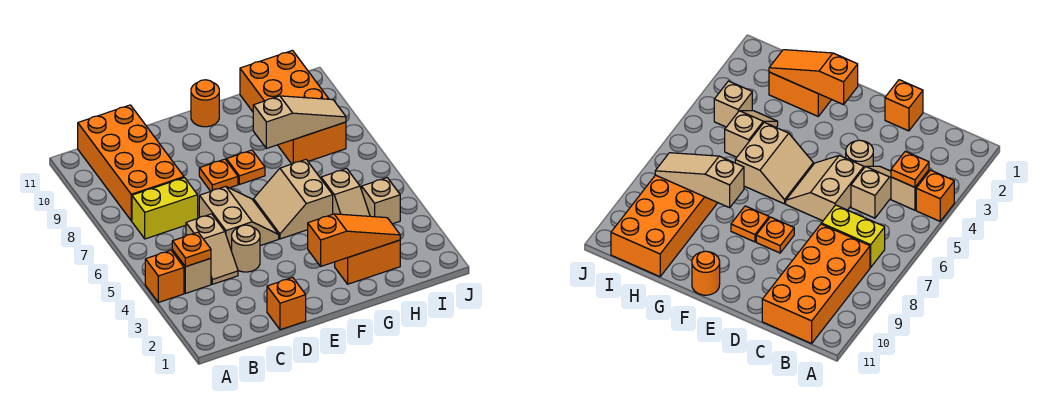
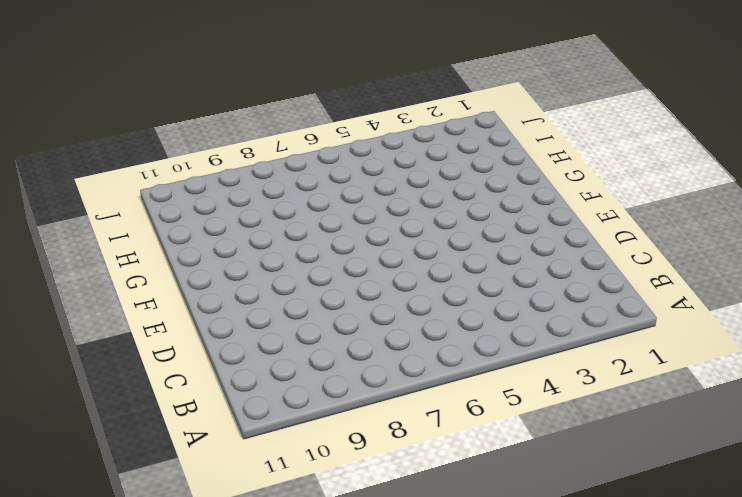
none -> orange 1x1 brick [145,250,184,303]
none -> tan 1x1 brick [172,250,211,293]
none -> yellow 1x2 brick [132,178,198,239]

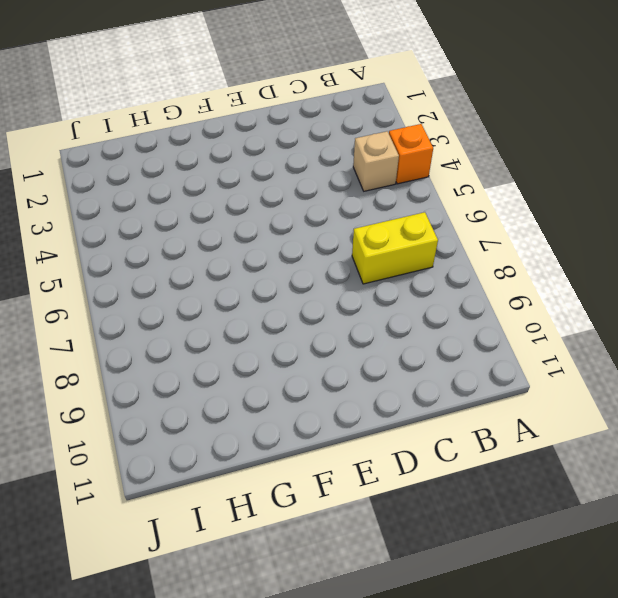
none -> orange 2x4 brick [78,105,184,221]
none -> tan 1x2 slope [186,214,238,284]
none -> orange 1x1 brick [267,277,306,330]

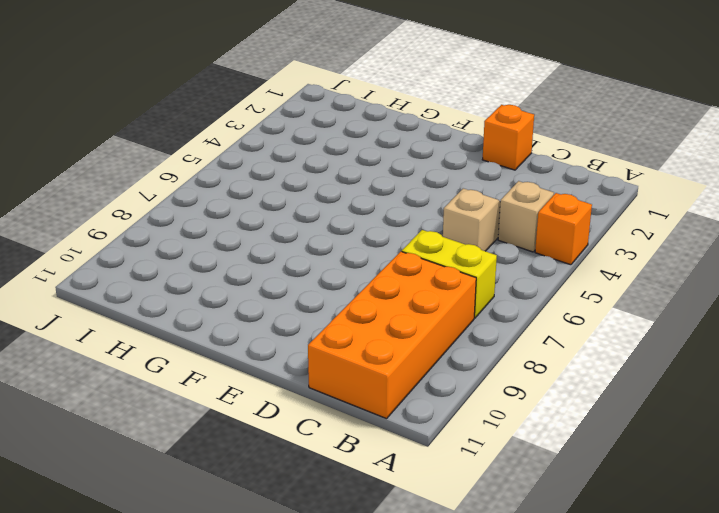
none -> tan 1x1 round brick [232,225,260,272]
none -> tan 2x2 slope [199,186,279,251]
none -> orange 1x1 plate [199,159,238,191]

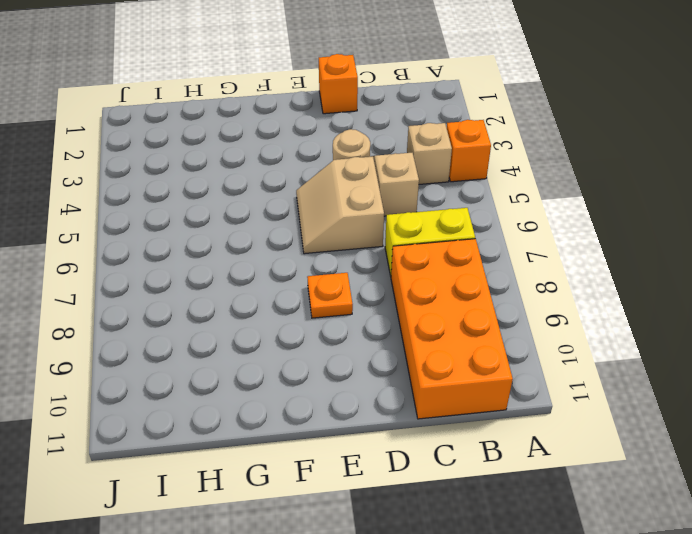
none -> tan 2x2 slope [254,160,333,239]
none -> orange 1x1 plate [226,150,265,184]
none -> orange 1x1 round brick [191,80,219,127]

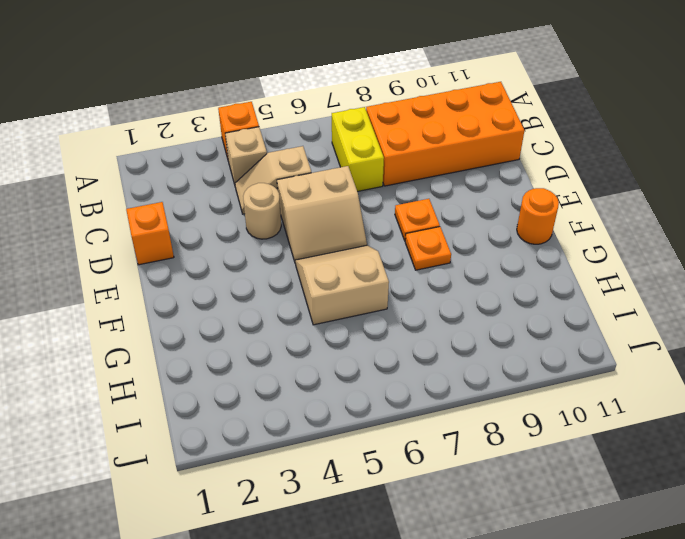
none -> orange 1x2 brick [335,240,400,284]
none -> tan 1x2 slope [321,168,370,216]
none -> orange 2x4 brick [240,50,346,164]

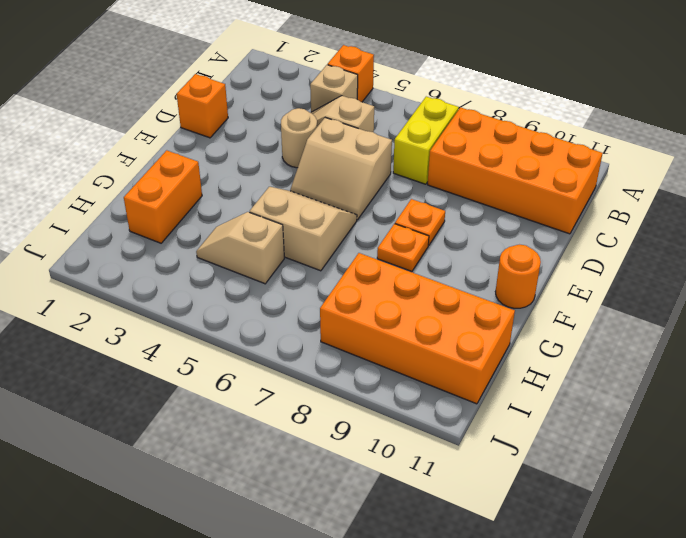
none -> tan 1x1 brick [362,178,400,224]
none -> orange 1x1 plate [172,232,211,267]
none -> orange 1x3 slope [308,214,400,266]

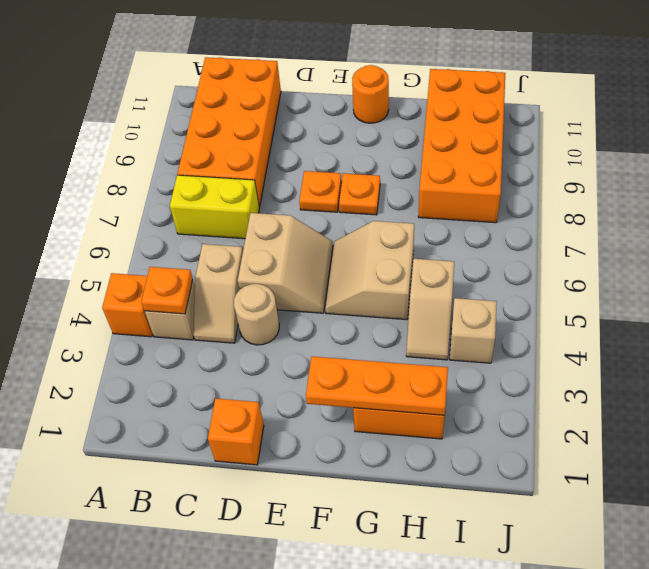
orange 1x3 plate [306,356,448,415] -> orange 1x3 slope [308,214,400,266]
none -> tan 1x3 slope [253,96,346,148]

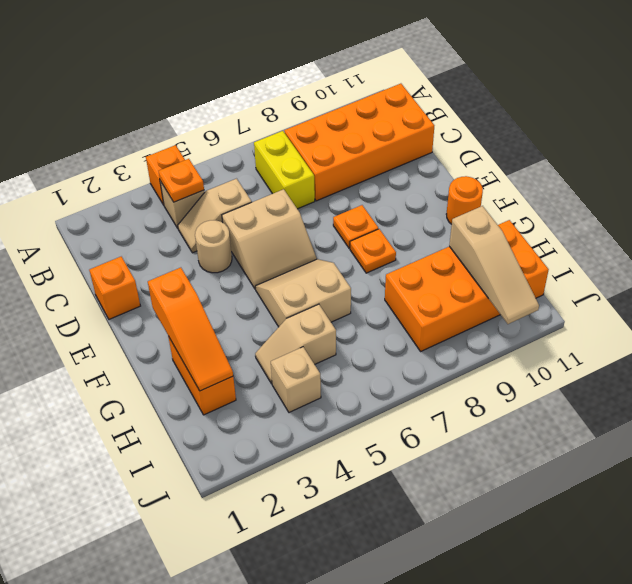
tan 1x3 slope [449,206,539,324] -> tan 1x3 slope moved to [253,96,346,148]

